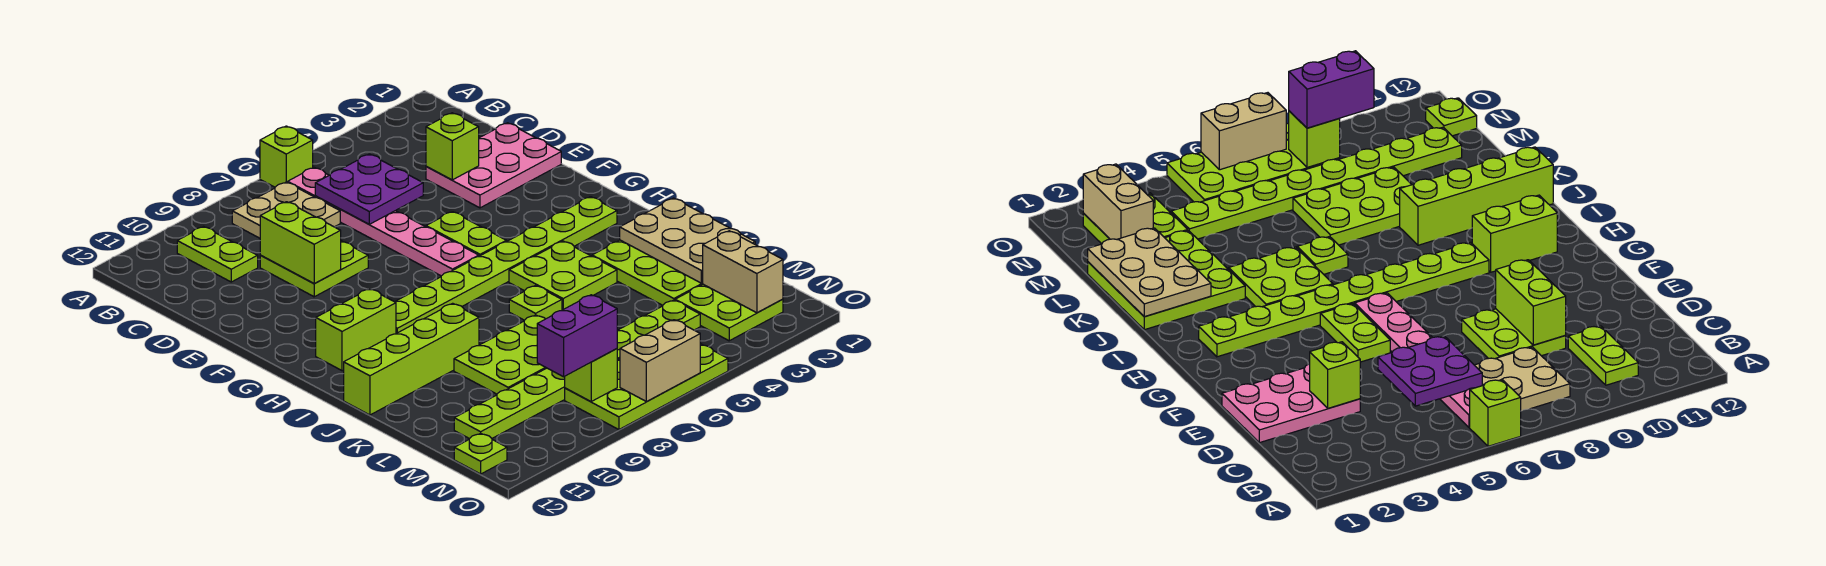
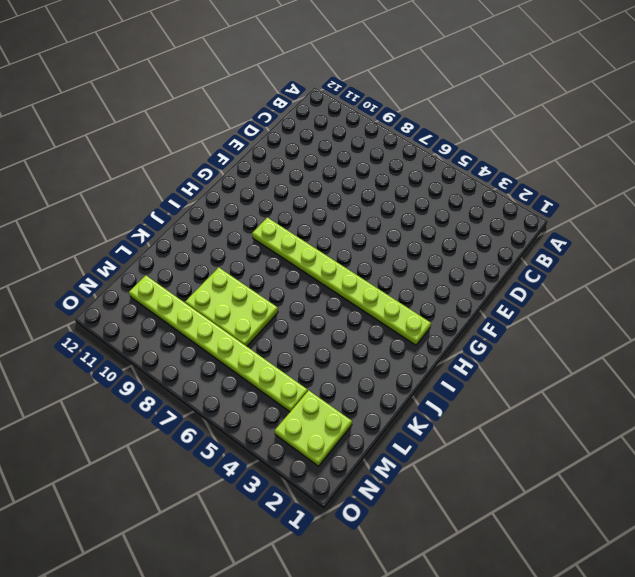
none -> lime 1x1 brick [260,126,313,187]
none -> pink 1x6 plate [288,167,479,276]
none -> tan 2x2 plate [232,182,340,238]

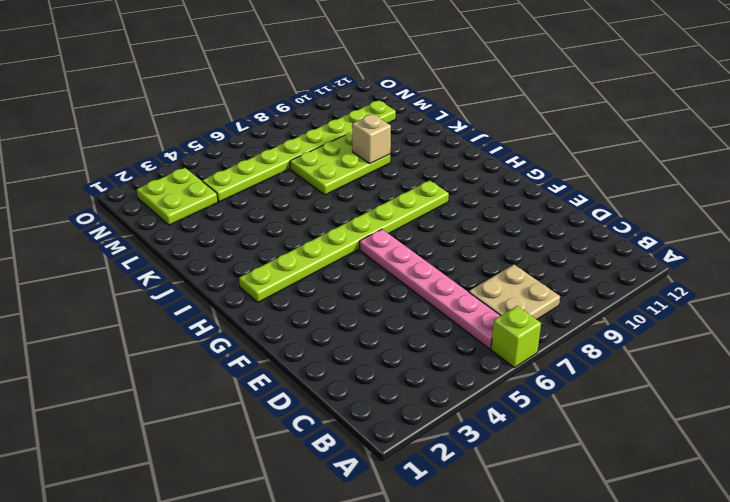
tan 1x1 brick [352,114,391,164] -> none
none -> lime 1x2 plate [177,227,258,282]
none -> pink 2x3 plate [426,123,561,208]
none -> lime 2x2 plate [260,241,368,297]

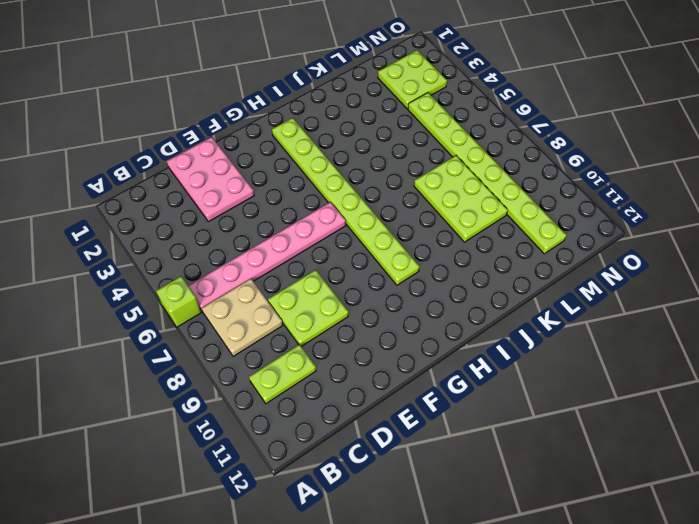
none -> lime 1x2 plate [426,212,506,256]
none -> lime 1x2 brick [316,289,396,371]
none -> lime 2x2 plate [509,241,617,310]

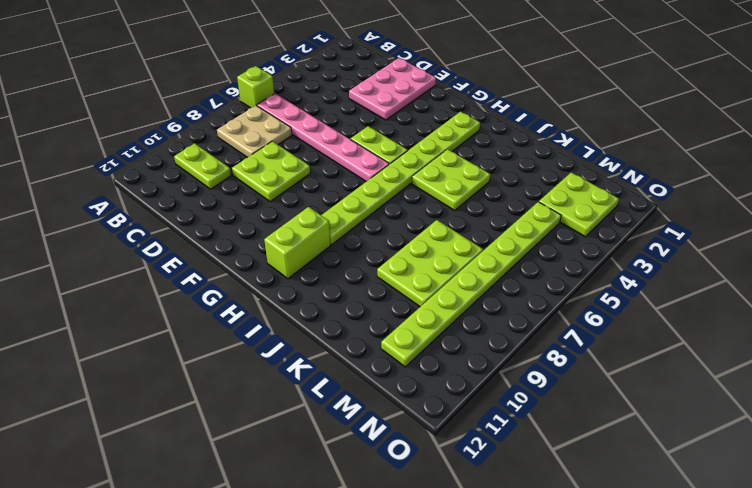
none -> lime 3x3 plate [592,240,703,305]
none -> lime 1x1 plate [509,286,562,320]
none -> lime 1x4 brick [344,303,479,415]

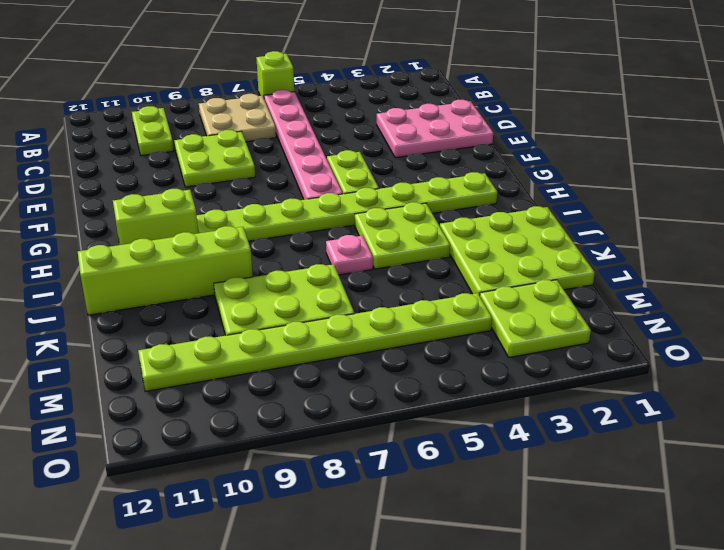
pink 1x1 plate [326,235,373,275] -> lime 1x1 plate [509,286,562,320]
none -> lime 2x4 plate [565,344,728,430]
none -> lime 1x1 plate [454,433,507,474]
none -> purple 2x2 plate [315,154,423,224]

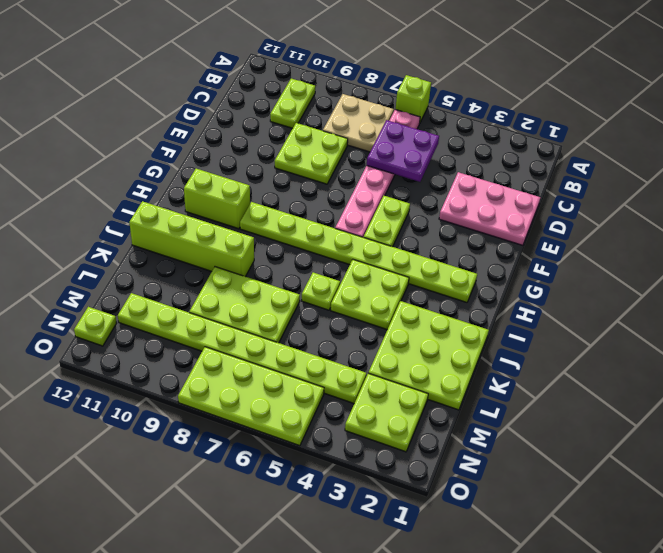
none -> lime 1x1 brick [426,113,479,180]
none -> lime 1x2 brick [260,202,341,284]
none -> tan 2x3 plate [620,198,755,283]

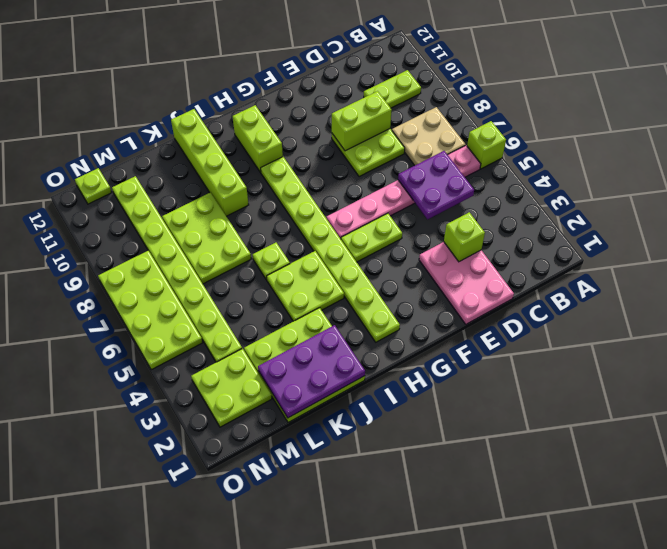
purple 2x3 plate [258,325,365,418] -> tan 2x3 plate [620,198,755,283]
none -> tan 1x2 brick [703,231,783,313]
none -> lime 1x1 brick [565,349,617,402]
none -> tan 1x2 brick [620,320,700,402]

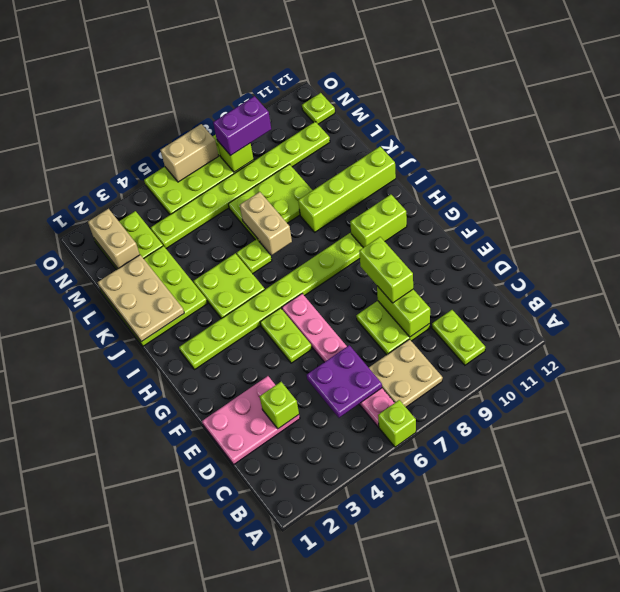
lime 1x2 brick [359,237,413,303] -> none
tan 1x2 brick [240,192,292,255] -> none

